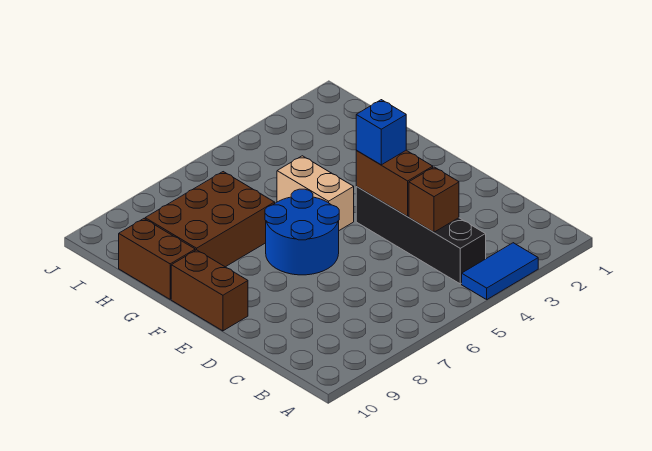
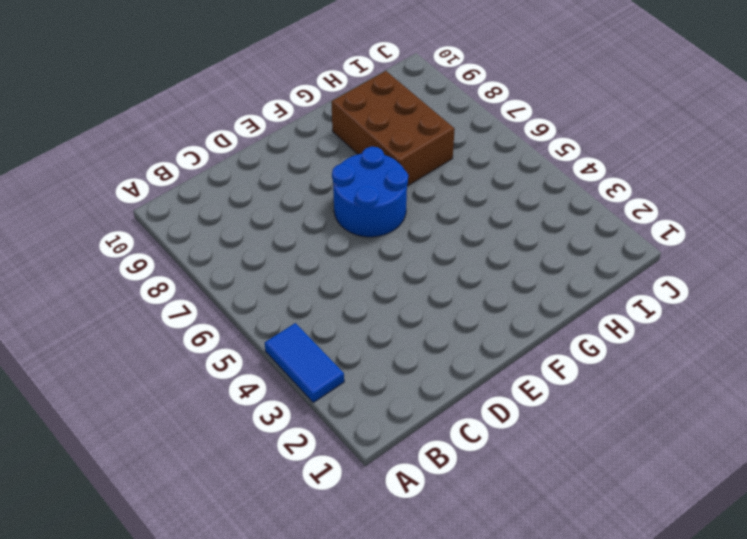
none -> black 1x4 brick [356,187,486,284]
none -> brown 1x2 brick [171,250,248,331]

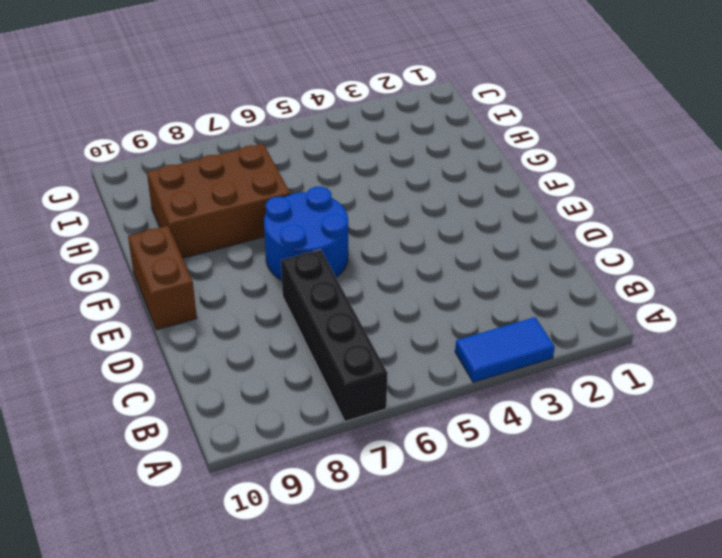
black 1x4 brick [281,249,388,421] -> black 1x4 brick moved to [356,187,486,284]
none -> tan 1x2 brick [277,156,354,230]
none -> brown 1x2 brick [119,219,195,299]

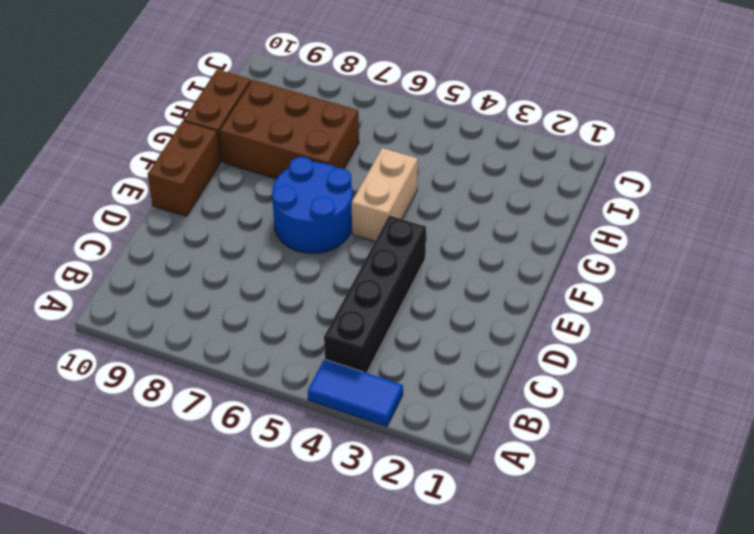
none -> brown 1x1 brick [409,167,459,232]
none -> brown 1x2 brick [356,150,433,217]

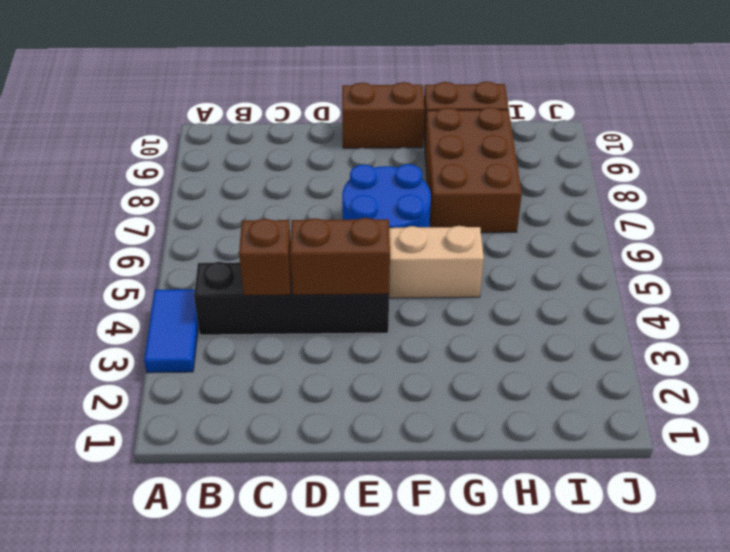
none -> blue 1x1 brick [356,100,406,165]

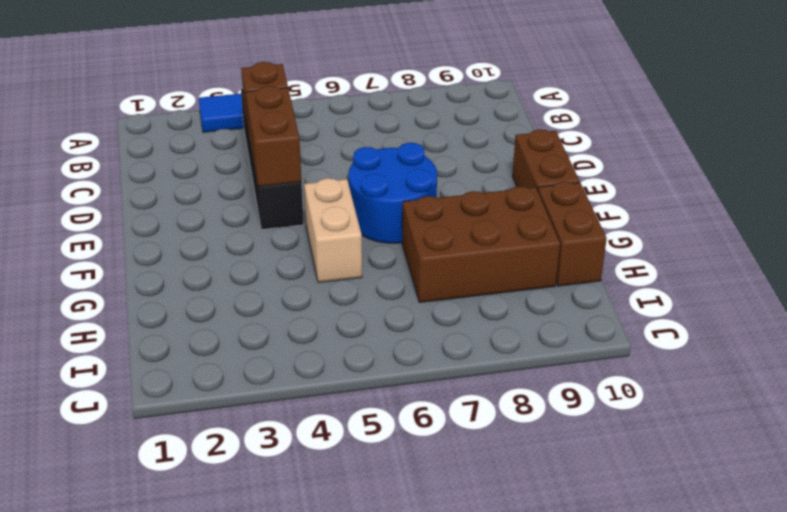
none -> blue 1x1 brick [356,100,406,165]

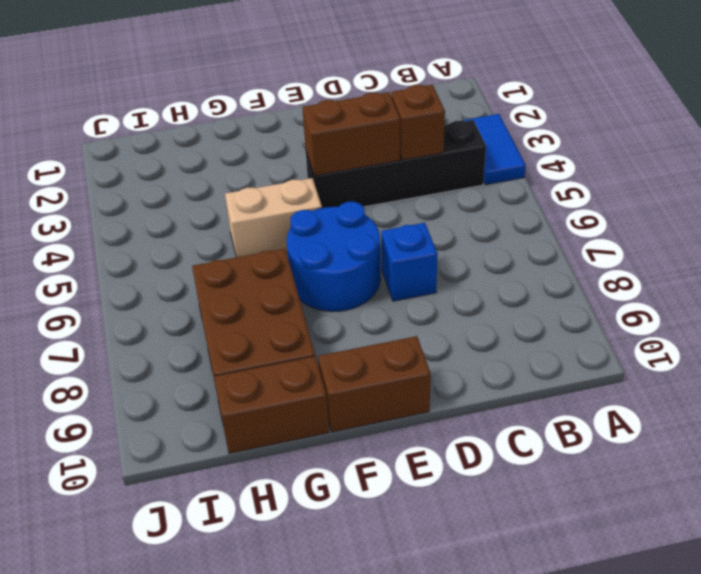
blue 1x1 brick [381,223,438,301] -> blue 1x1 brick moved to [356,100,406,165]

